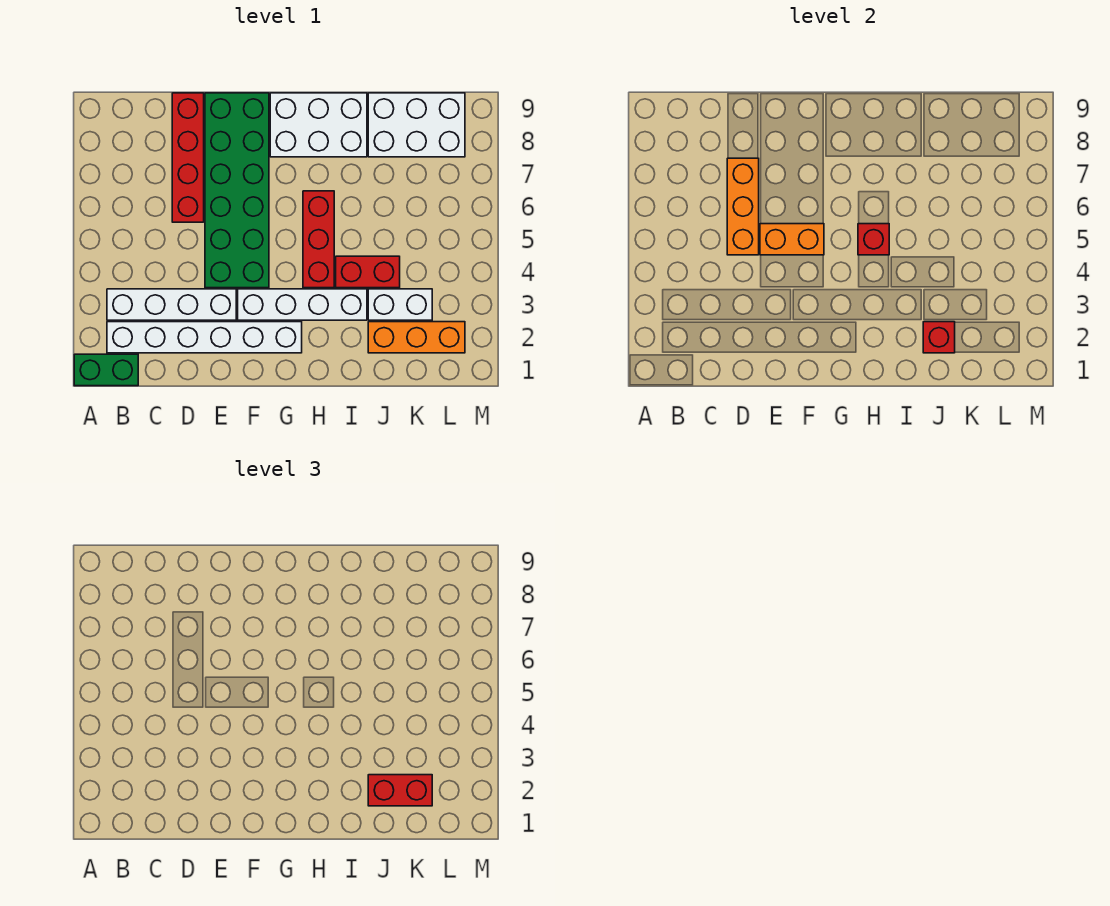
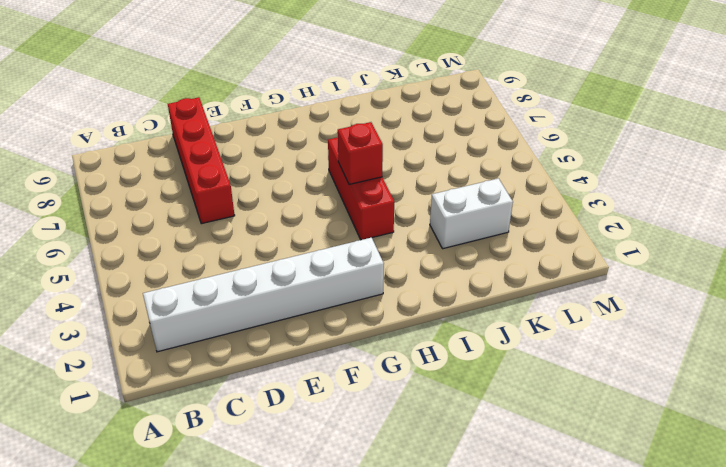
none -> green 1x2 brick [74,354,138,386]
none -> white 1x4 brick [107,289,236,320]
none -> green 2x6 brick [205,93,269,288]

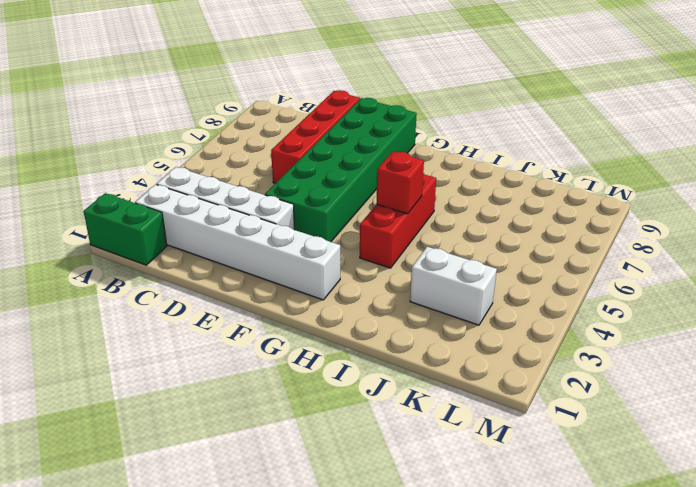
none -> white 1x4 brick [238,289,367,320]
none -> white 2x3 brick [270,93,367,157]
none -> red 1x2 brick [336,256,400,288]

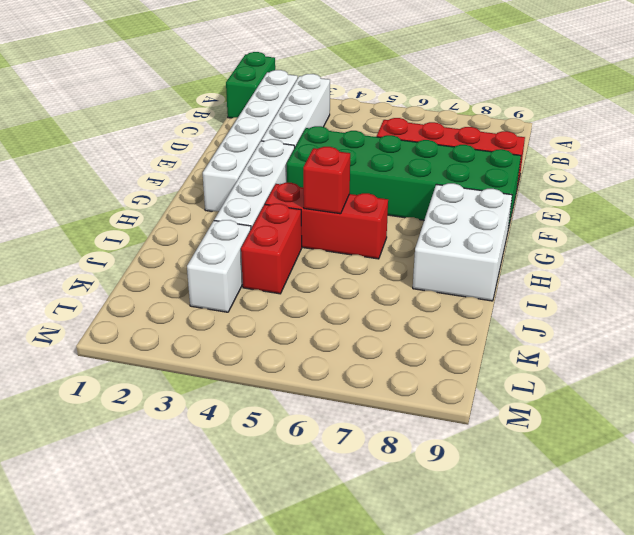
none -> orange 1x3 brick [368,322,465,353]
none -> white 2x3 brick [368,93,465,157]
none -> orange 1x3 brick [727,158,759,255]

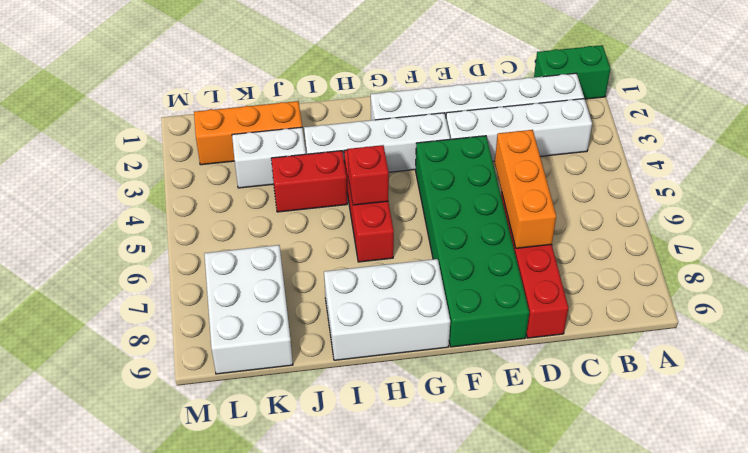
white 2x3 brick [204,245,293,374] -> white 2x3 brick turned to [368,93,465,157]
none -> orange 1x2 brick [760,224,824,255]
none -> red 1x1 brick [923,322,955,353]
none -> red 1x2 brick [368,775,432,806]

